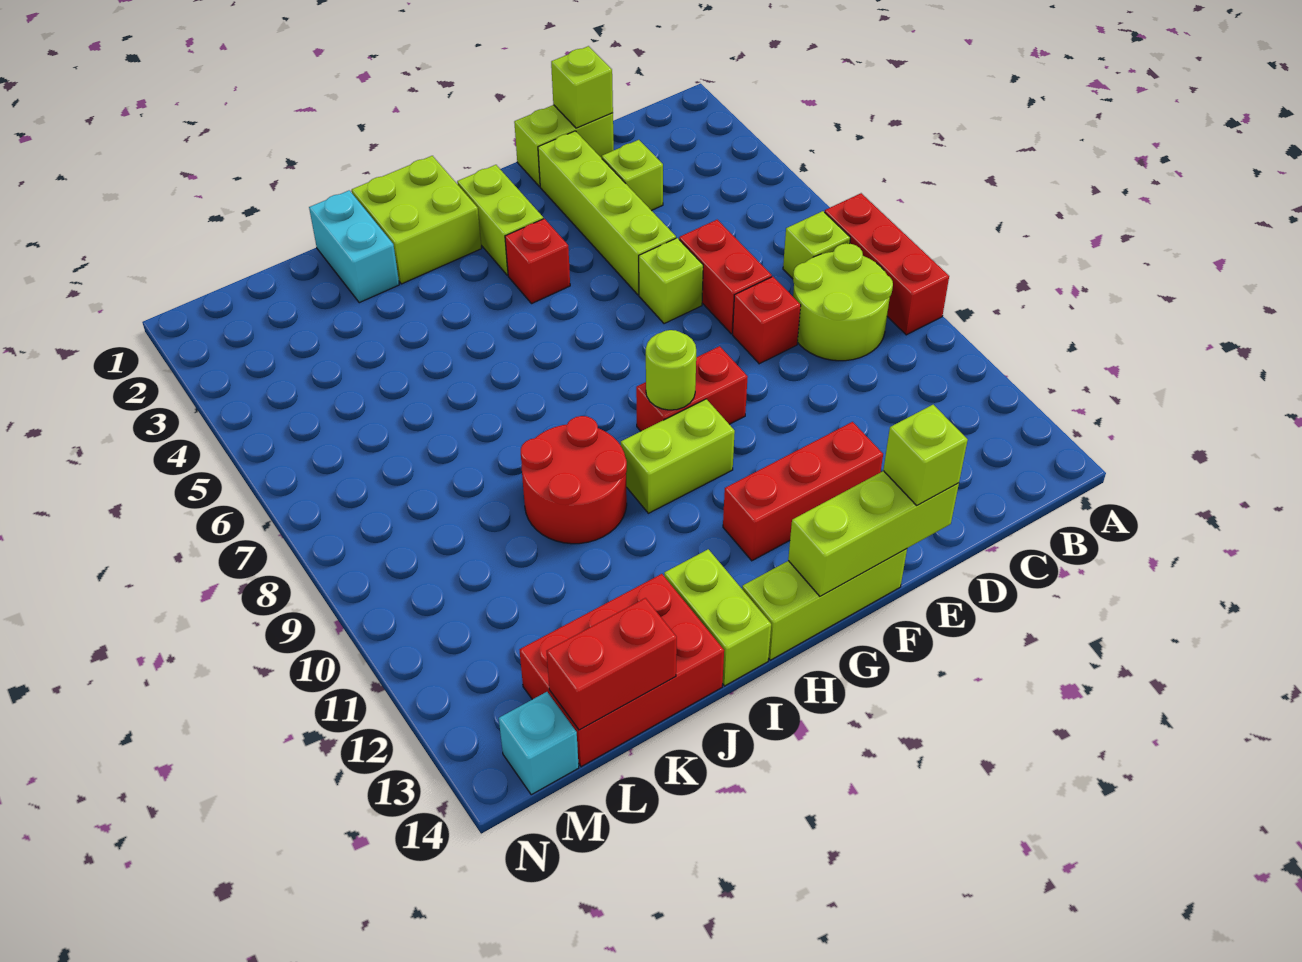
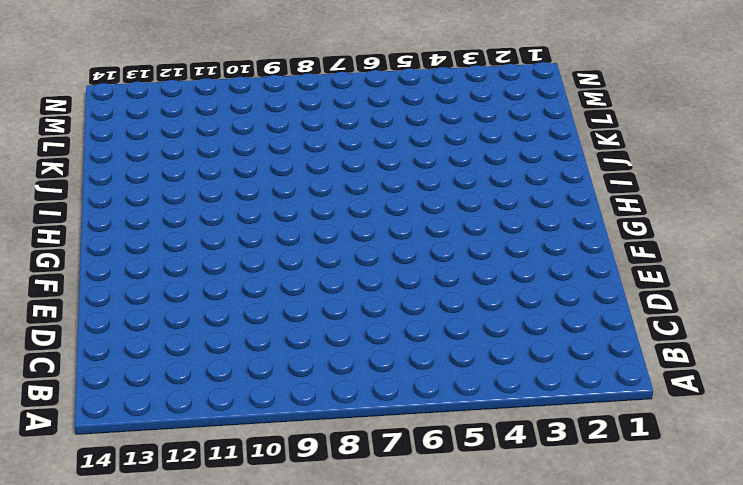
none -> red 1x3 brick [825,193,949,335]
none -> lime 1x1 brick [783,211,850,279]
none -> lime 2x2 round brick [793,243,893,361]

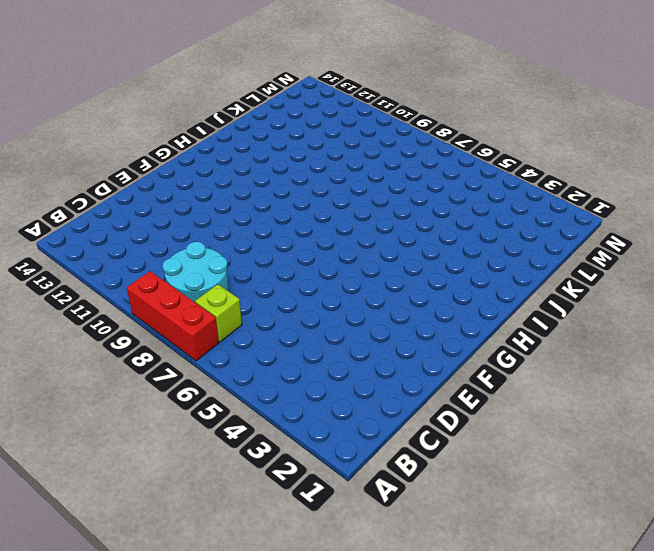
cyan 2x2 round brick [163,242,229,302] -> lime 2x2 round brick [793,243,893,361]
none -> lime 1x2 brick [514,105,614,186]
none -> lime 1x1 brick [602,140,663,211]
none -> red 1x2 brick [679,220,772,334]

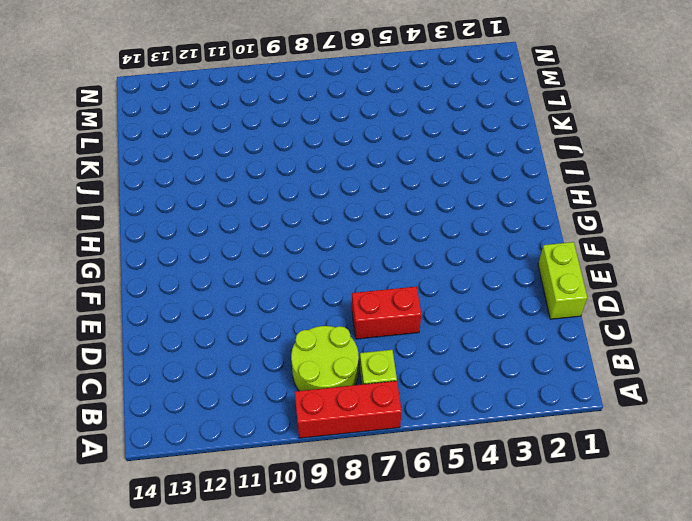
none -> lime 1x1 brick [602,140,663,211]
none -> red 1x1 brick [733,277,801,364]
none -> lime 1x4 brick [538,131,676,295]

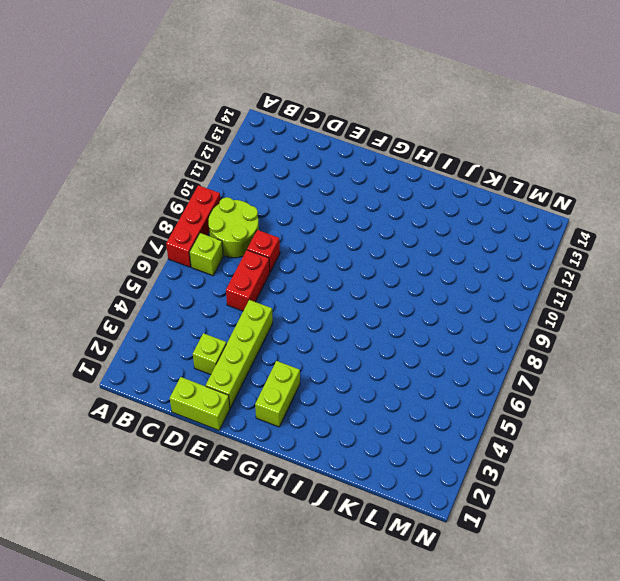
none -> lime 1x1 brick [639,238,703,324]
none -> red 1x3 brick [723,422,883,561]
none -> red 1x2 brick [636,346,748,431]

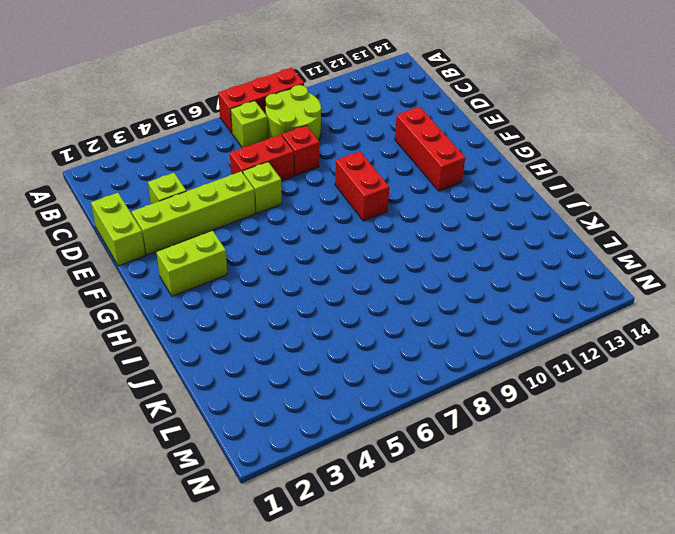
none -> lime 1x3 brick [742,549,907,660]
none -> red 1x1 brick [505,219,570,304]
none -> lime 1x2 brick [621,399,735,513]

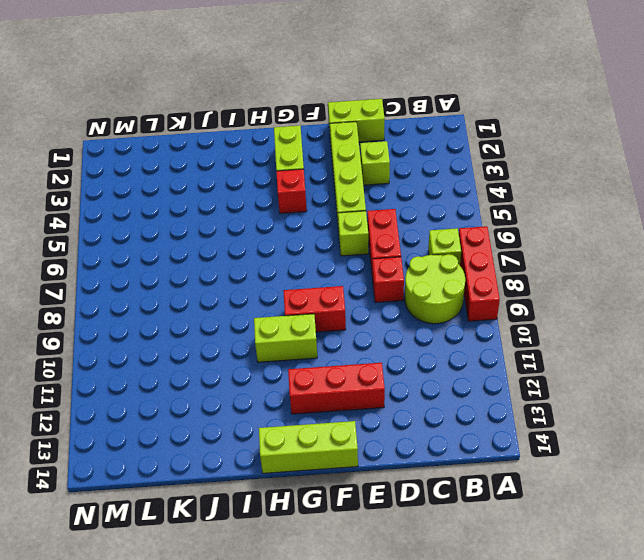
none -> lime 2x2 brick [352,156,482,284]
none -> red 2x2 round brick [521,416,627,544]
none -> lime 1x2 brick [664,549,771,686]

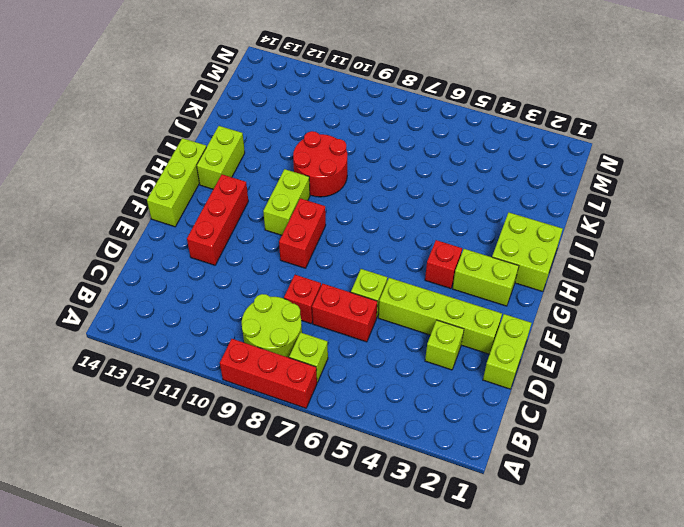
lime 1x2 brick [197,126,245,189] -> lime 1x2 brick turned to [664,549,771,686]
none -> cyan 1x2 brick [309,190,399,303]
none -> red 2x3 brick [520,574,724,767]
none -> cyan 1x1 brick [499,692,579,795]

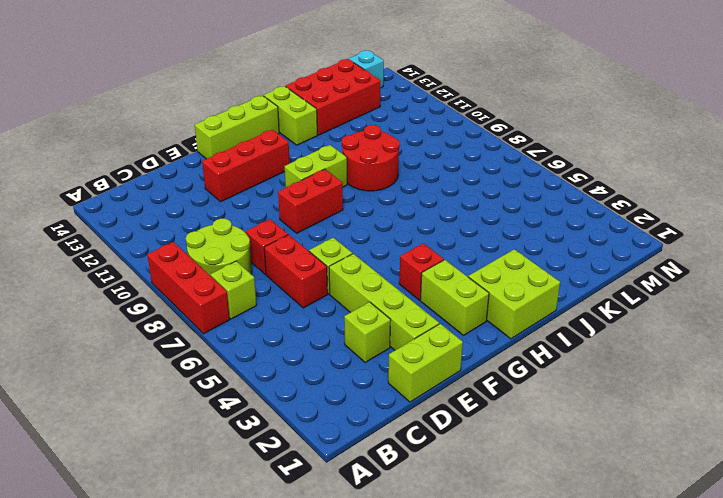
none -> cyan 1x2 brick [309,190,399,303]
none -> lime 1x1 brick [551,46,613,128]
none -> lime 1x3 brick [788,471,959,596]

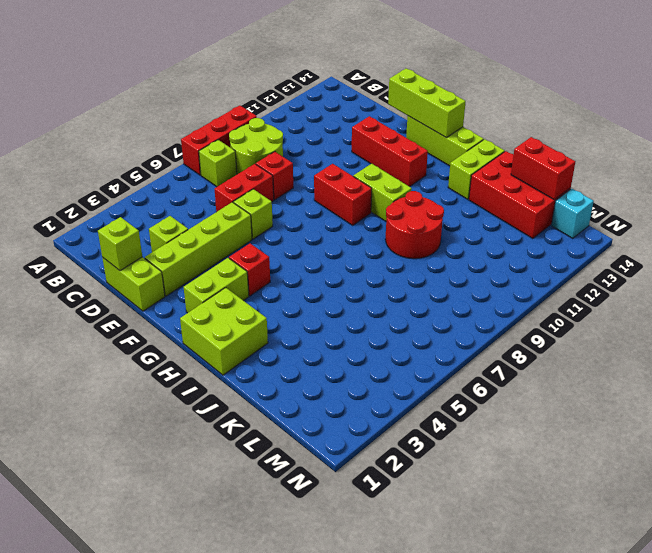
none -> cyan 1x2 brick [309,190,399,303]
none -> lime 1x1 round brick [646,330,696,410]
none -> lime 1x1 brick [883,405,968,505]

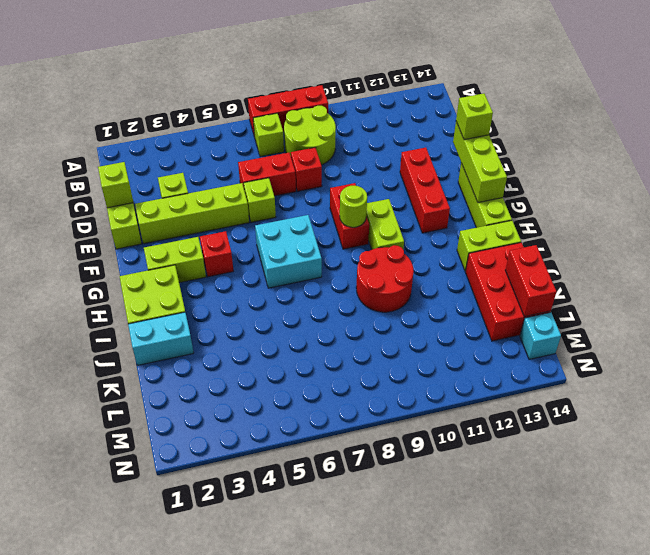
cyan 2x2 brick [255,215,322,288] -> none

